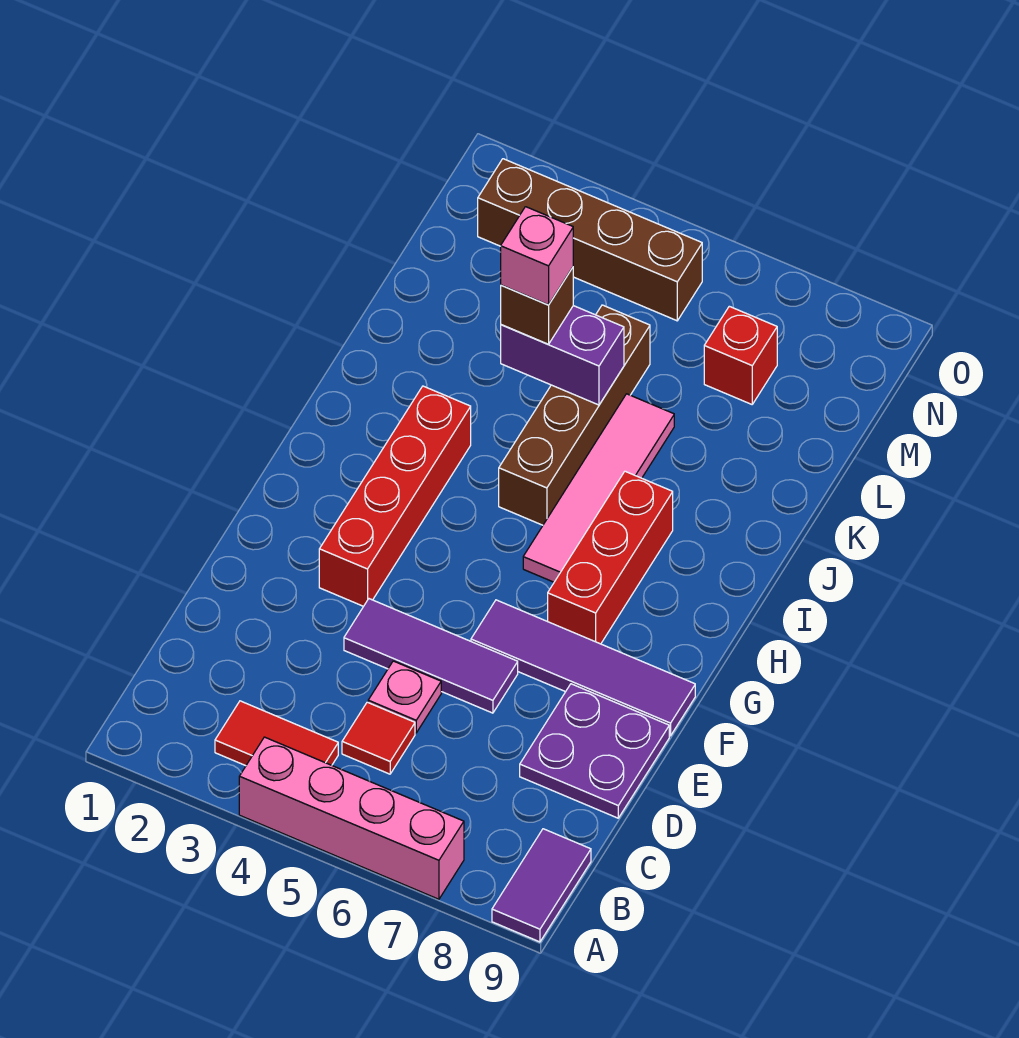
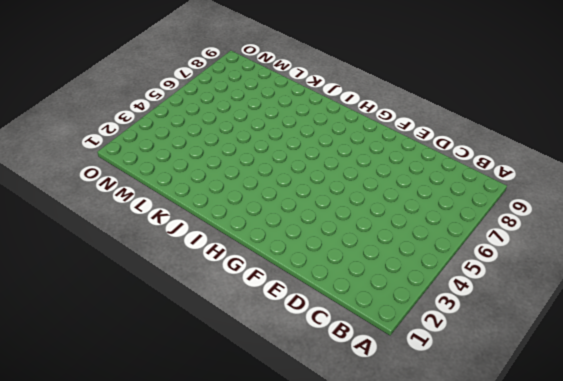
none -> pink 1x4 brick [239,737,464,899]
none -> purple 1x2 tile [492,829,591,942]
none -> red 1x2 tile [215,701,338,766]

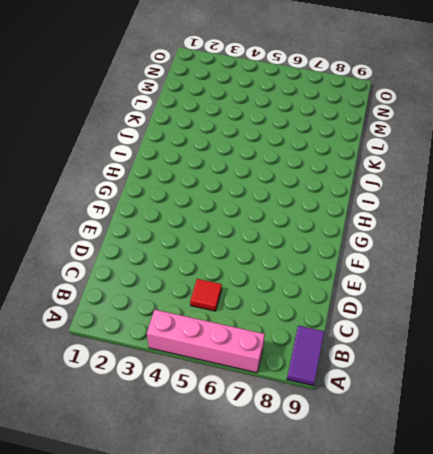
none -> red 1x2 tile [215,701,338,766]
none -> pink 1x1 plate [368,661,441,733]
none -> purple 2x2 plate [520,684,669,818]

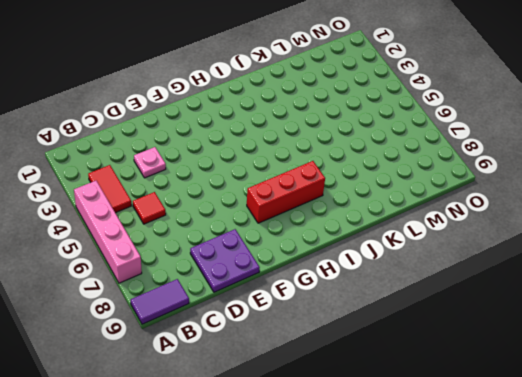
pink 1x1 plate [134,147,166,178] -> pink 1x1 plate moved to [368,661,441,733]
none -> purple 1x3 tile [344,599,518,713]
none -> red 1x4 brick [319,386,471,606]
none -> purple 1x4 tile [471,600,695,736]

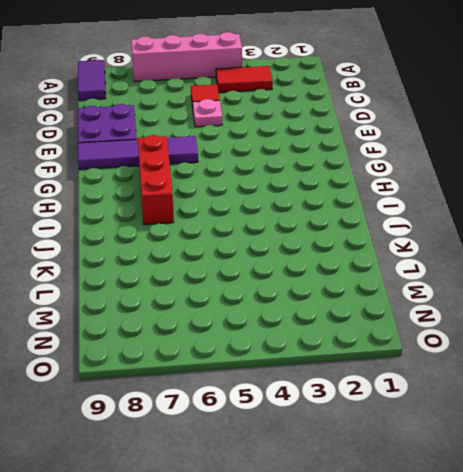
none -> purple 1x3 tile [344,599,518,713]
none -> red 1x4 brick [319,386,471,606]
none -> pink 1x4 tile [523,394,674,582]

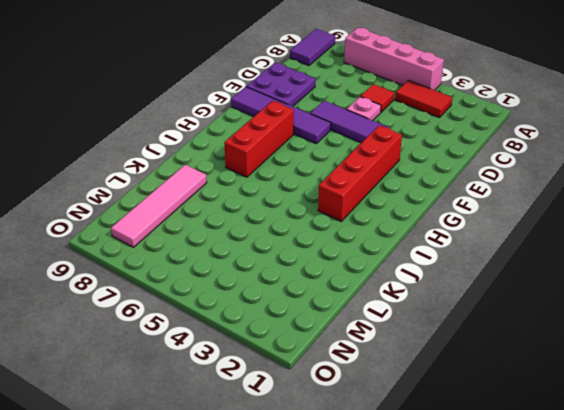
pink 1x4 tile [111,165,207,247] -> pink 1x4 tile moved to [523,394,674,582]
none -> brown 1x4 brick [499,305,650,525]
none -> red 1x1 brick [704,306,777,404]
none -> brown 1x4 brick [478,159,702,321]

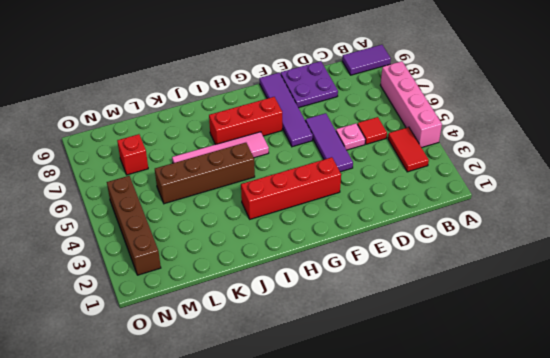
none -> purple 1x2 brick [501,306,624,405]
none -> brown 1x1 brick [501,268,573,344]
none -> pink 1x1 brick [501,207,573,305]

